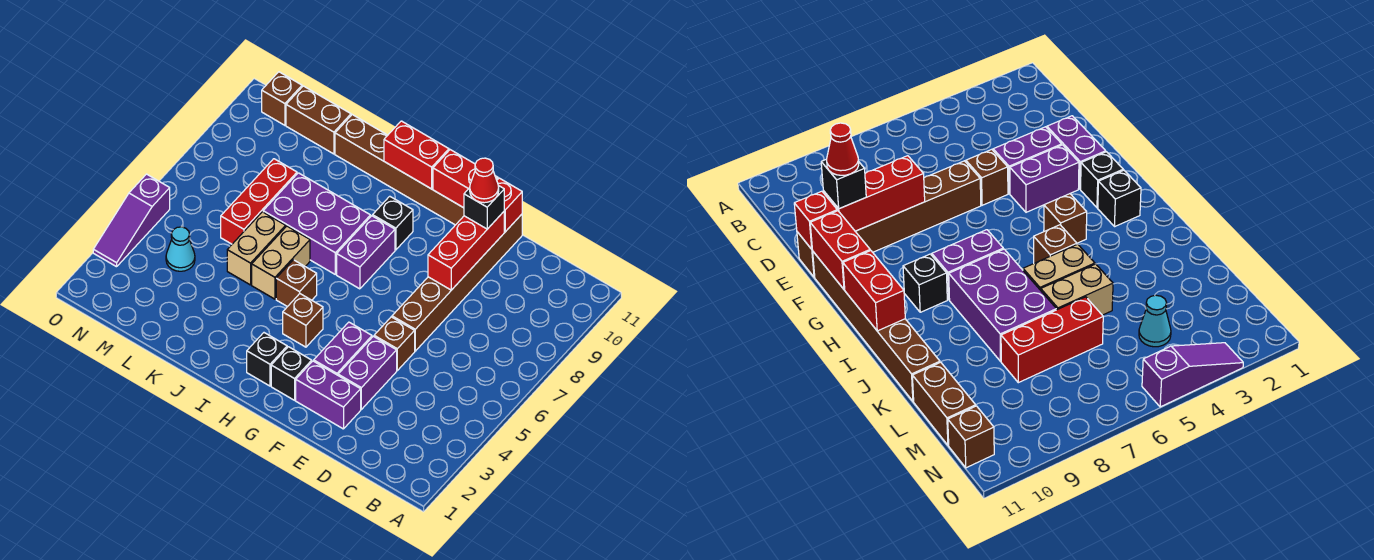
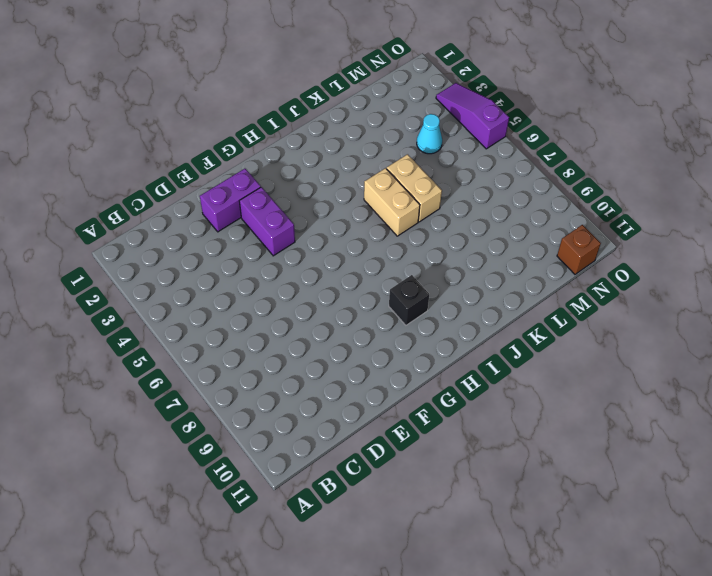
none -> purple 1x2 brick [338,336,397,409]
none -> brown 1x1 brick [374,317,415,370]
none -> brown 1x6 brick [392,214,522,351]

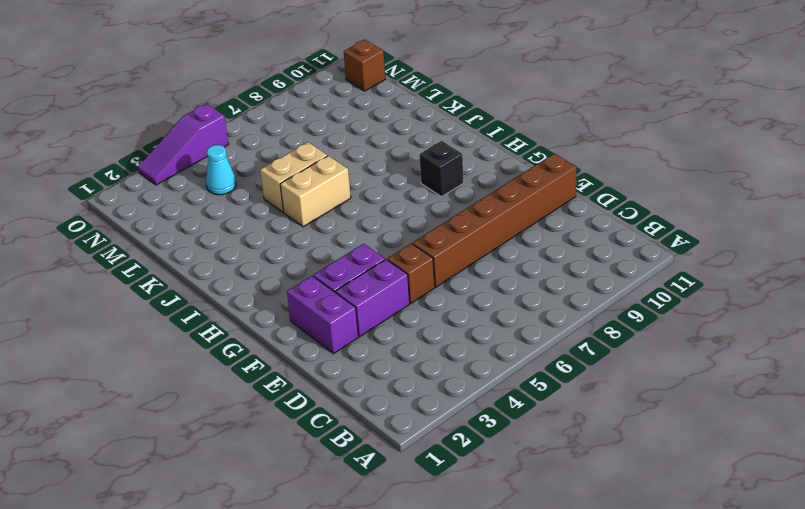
none -> brown 1x6 brick [335,115,464,225]
none -> black 1x1 brick [271,347,312,400]
none -> black 1x1 brick [247,333,287,386]

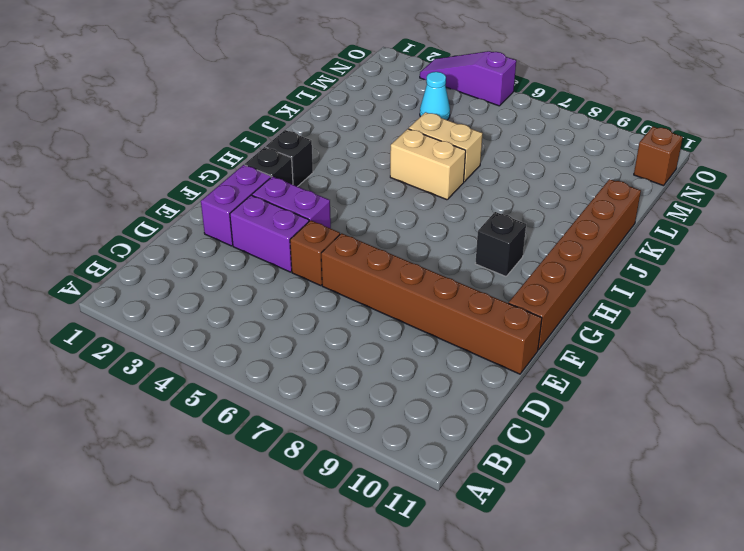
none -> brown 1x1 brick [283,294,323,347]
none -> purple 1x2 brick [337,216,395,289]
none -> brown 1x1 brick [276,260,317,307]

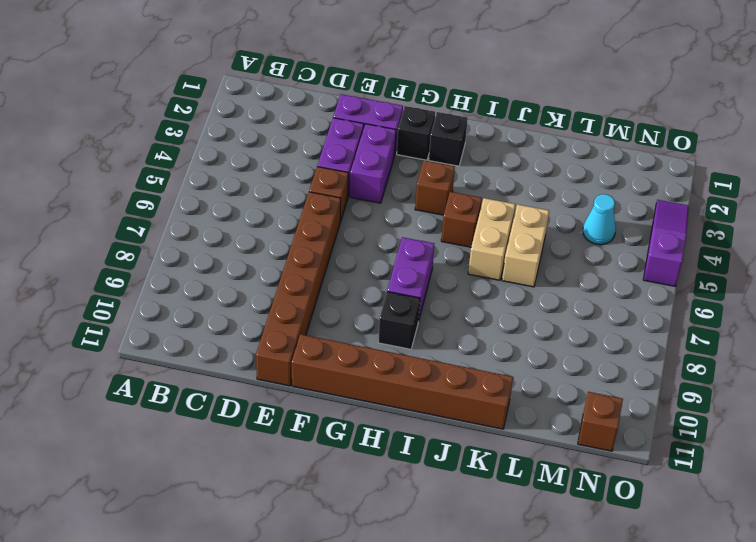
none -> purple 2x3 brick [263,173,371,274]
none -> red 1x3 brick [221,159,297,244]
none -> brown 1x2 brick [286,86,351,154]

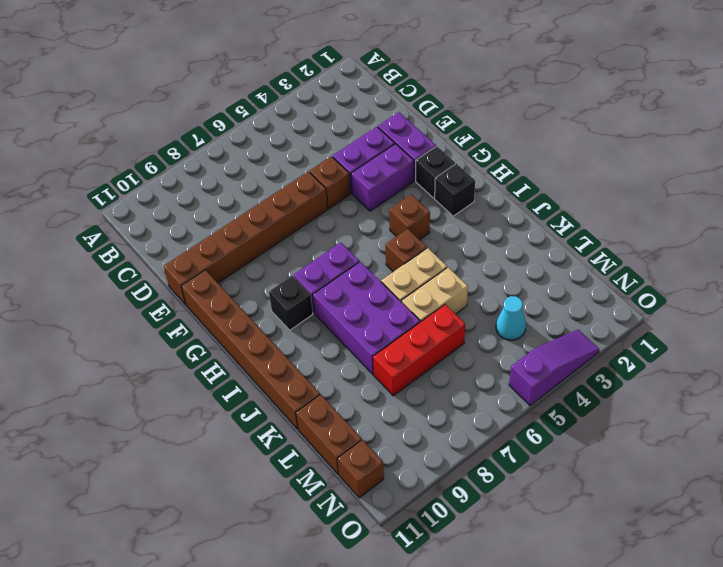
none -> red 1x3 brick [428,212,504,290]
none -> red 1x1 brick [497,178,522,232]
none -> red 1x2 brick [433,150,498,208]

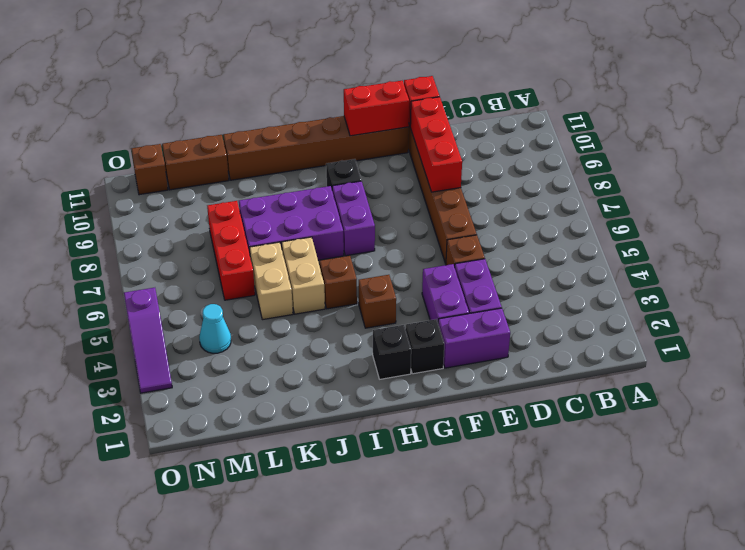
none -> red 1x2 brick [384,121,449,189]
none -> black 1x1 brick [464,185,504,229]
none -> red 1x1 cone [470,158,499,203]

